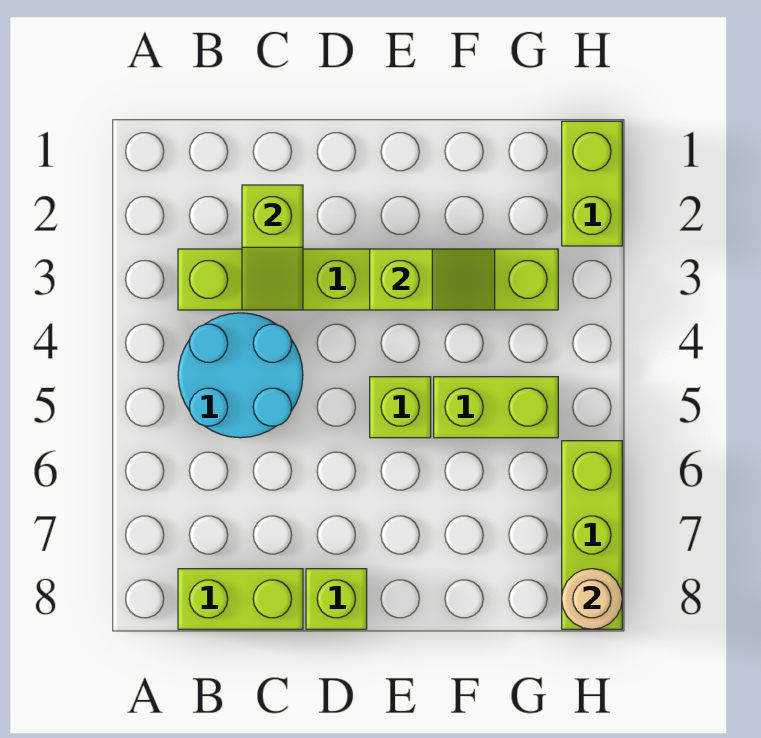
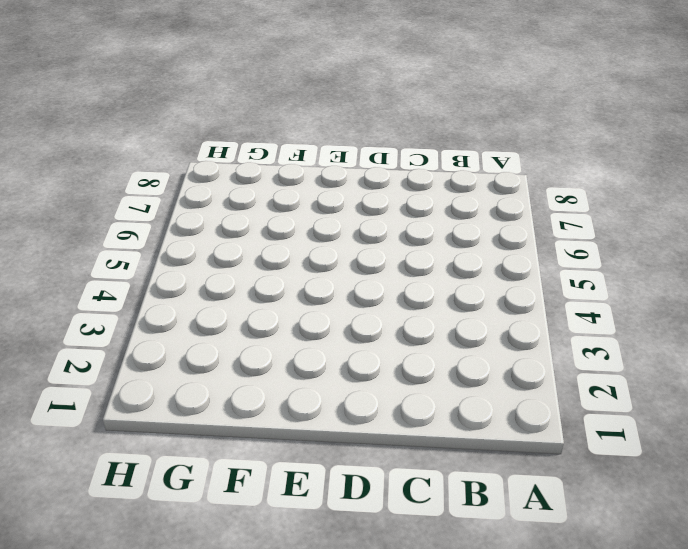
none -> lime 1x6 brick [178,249,558,310]
none -> cyan 2x2 round brick [178,313,303,438]

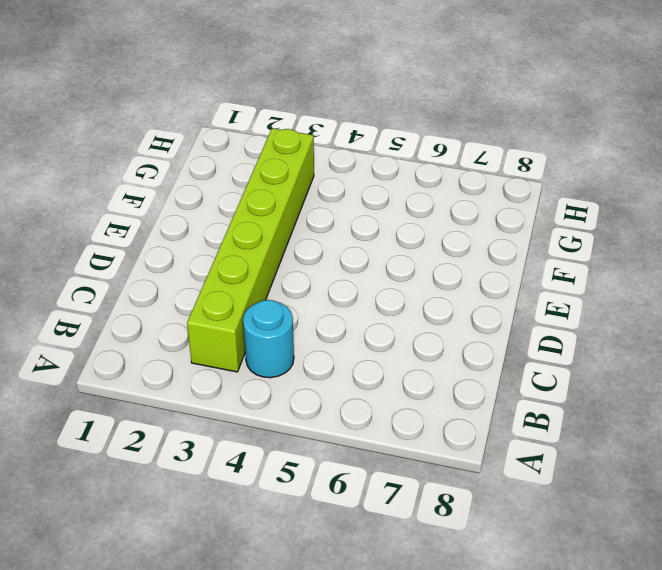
cyan 1x1 round brick [243,300,294,378] -> cyan 2x2 round brick [178,313,303,438]
none -> lime 1x2 brick [178,569,303,629]
none -> lime 1x1 brick [306,569,367,629]

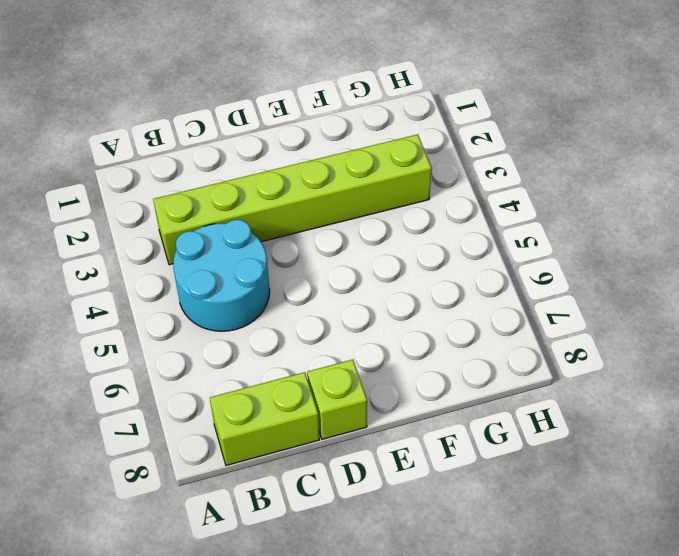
none -> lime 1x1 brick [370,377,431,438]
none -> lime 1x2 brick [434,377,558,438]

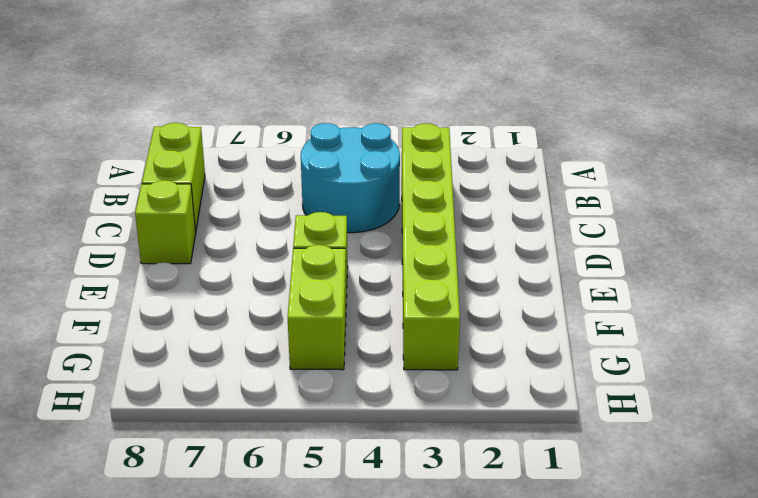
none -> lime 1x2 brick [562,121,622,246]
none -> lime 1x3 brick [562,441,622,629]

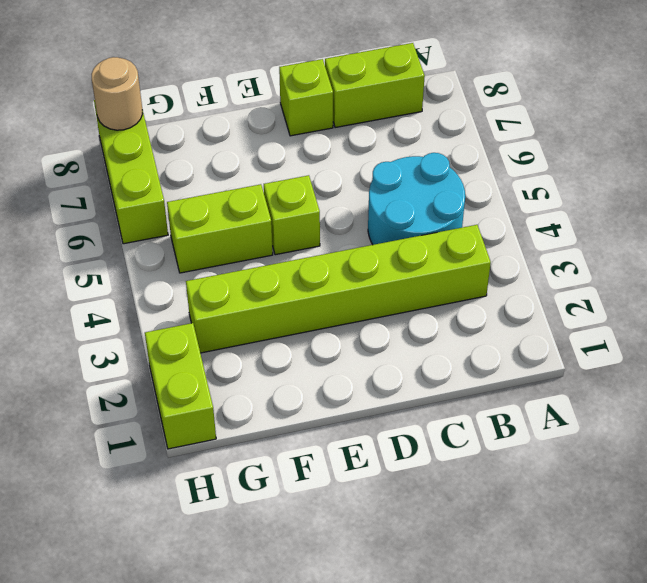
none -> lime 1x2 slope [242,185,303,310]
none -> lime 1x2 slope [370,249,495,310]

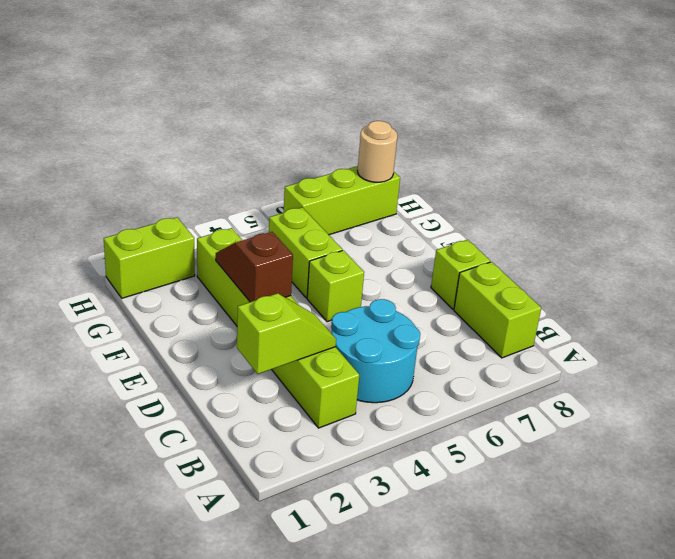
brown 1x2 slope [216,232,293,302] -> lime 1x2 slope [370,249,495,310]

